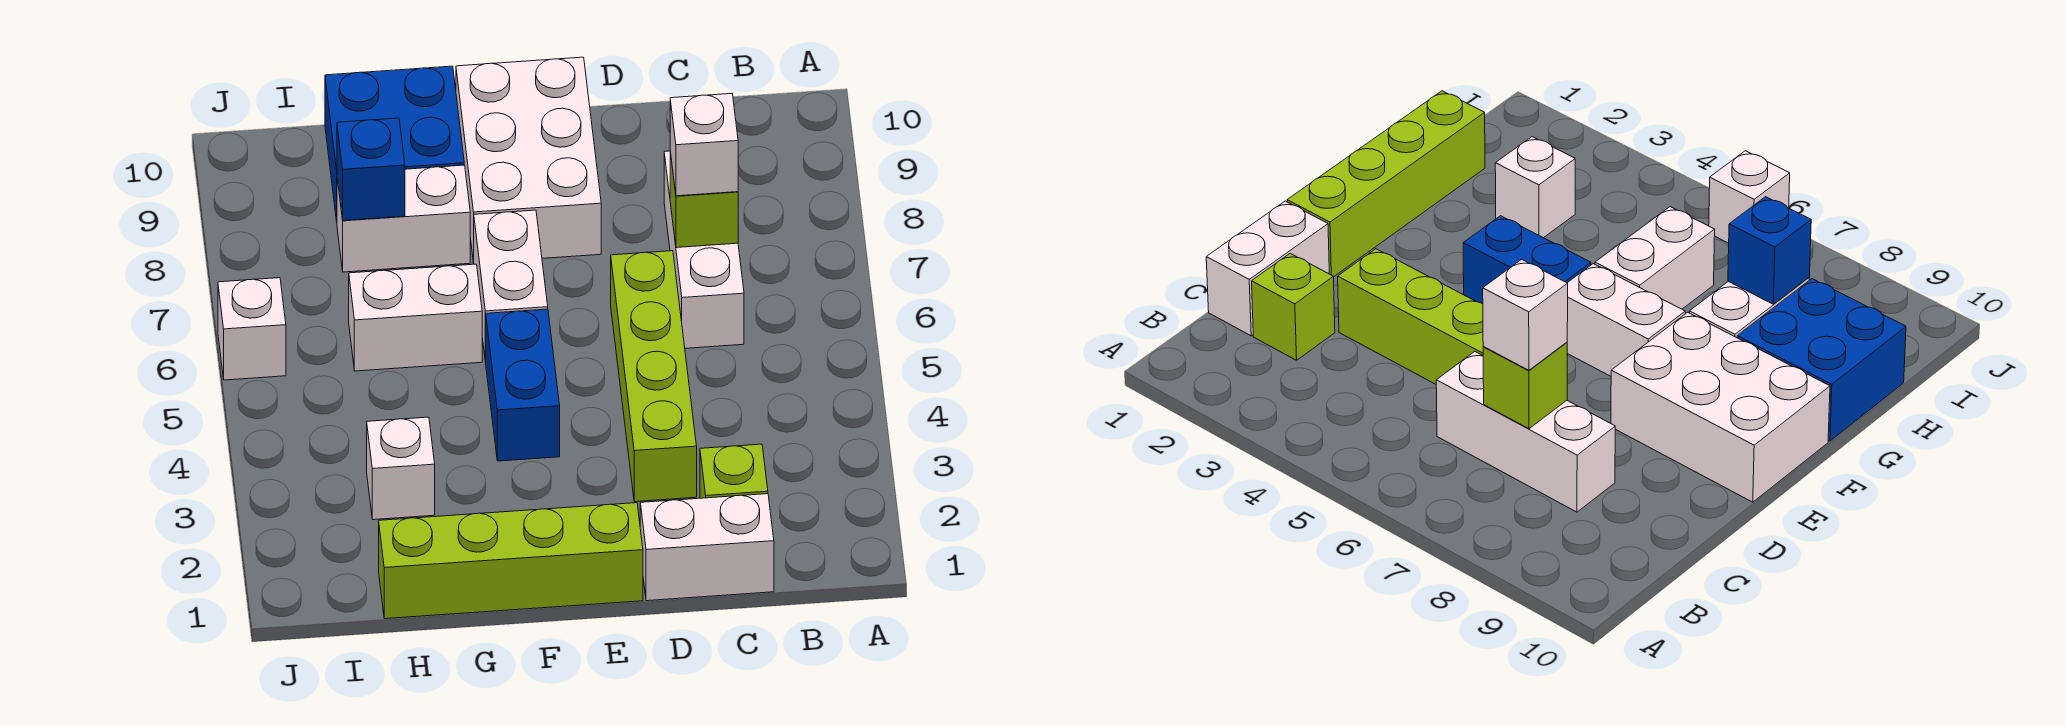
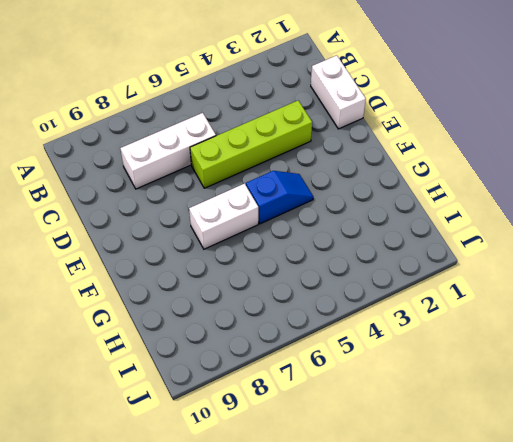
blue 1x2 slope [246,171,313,224] -> blue 1x2 brick [486,309,560,461]
none -> lime 1x1 brick [700,444,768,498]
none -> lime 1x4 brick [379,503,643,619]
none -> white 2x3 brick [456,57,601,263]

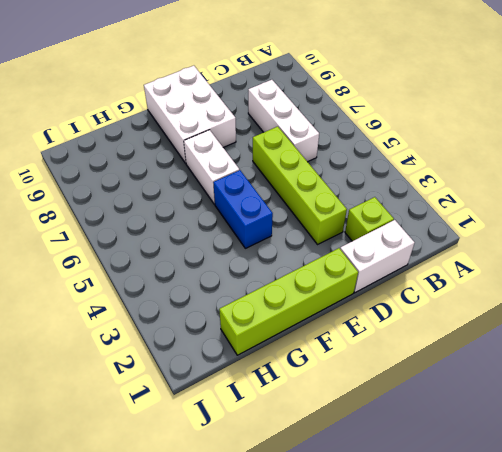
none -> white 1x2 brick [349,264,482,371]
none -> white 1x2 brick [337,165,470,272]
none -> blue 2x2 brick [325,66,464,221]

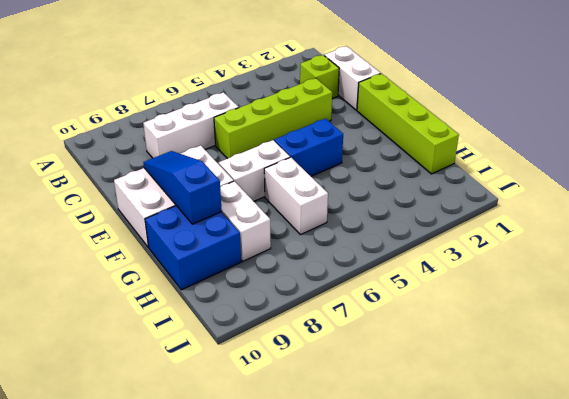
blue 1x3 slope [143,151,222,224] -> none
none -> white 1x1 brick [367,417,435,520]
none -> white 1x1 brick [218,278,286,380]
none -> lime 1x1 brick [670,152,738,248]

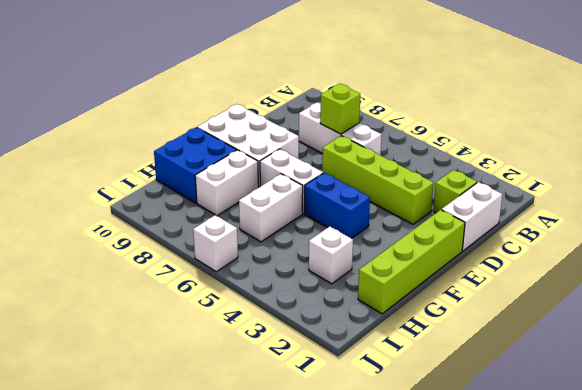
none -> blue 1x1 brick [337,118,405,221]
none -> white 1x1 brick [670,94,738,196]

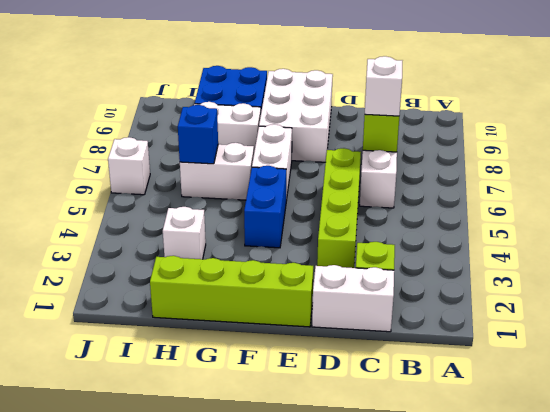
blue 1x1 brick [178,105,218,164] -> blue 1x1 brick moved to [337,118,405,221]

